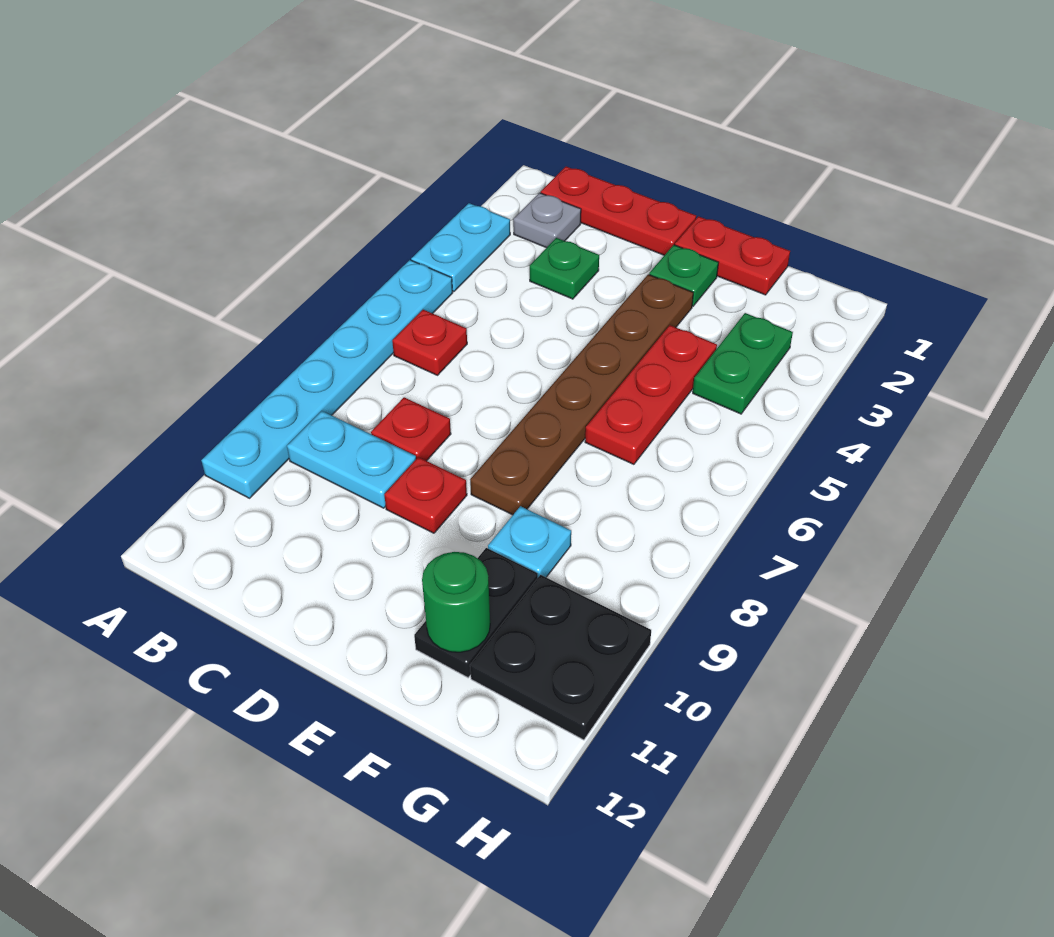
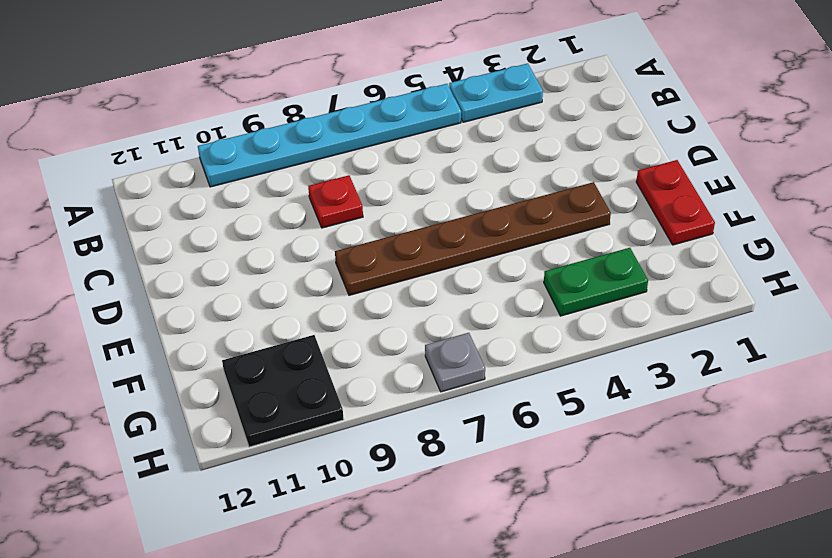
grey 1x1 plate [425,333,485,392] -> grey 1x1 plate moved to [513,193,581,248]
none -> red 1x3 plate [541,167,696,255]
none -> red 1x1 plate [392,310,467,375]
none -> cyan 1x2 plate [287,411,416,508]

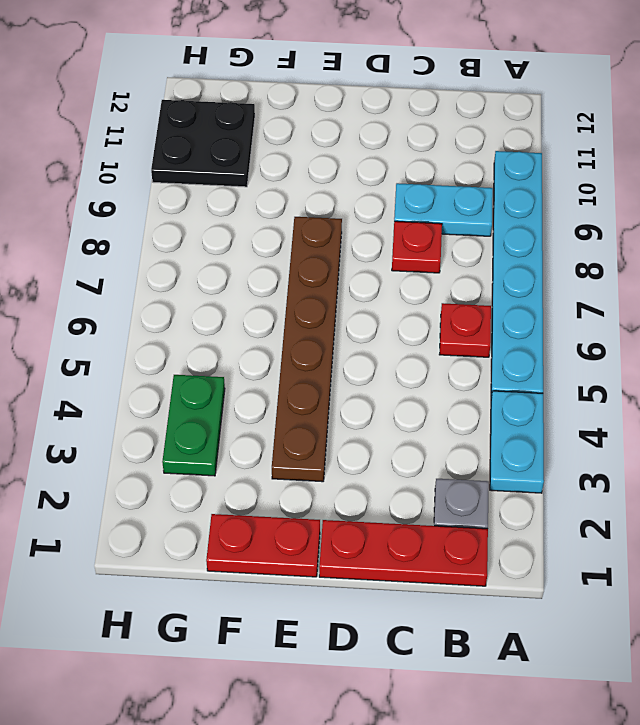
none -> green 1x1 plate [530,238,599,299]
none -> red 1x1 plate [384,457,467,533]
none -> green 1x1 plate [649,245,719,306]

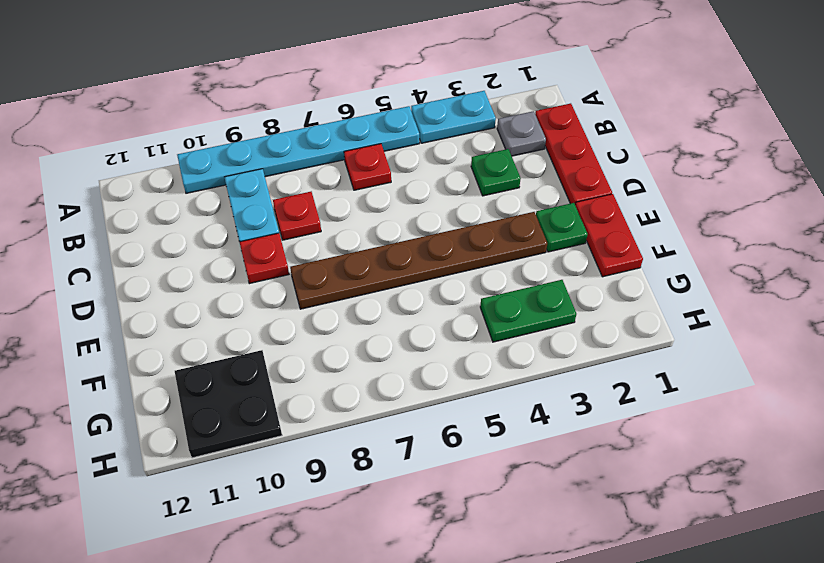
none -> red 1x3 plate [585,325,717,464]
none -> cyan 1x1 plate [488,506,571,577]
none -> black 1x2 plate [414,548,538,678]

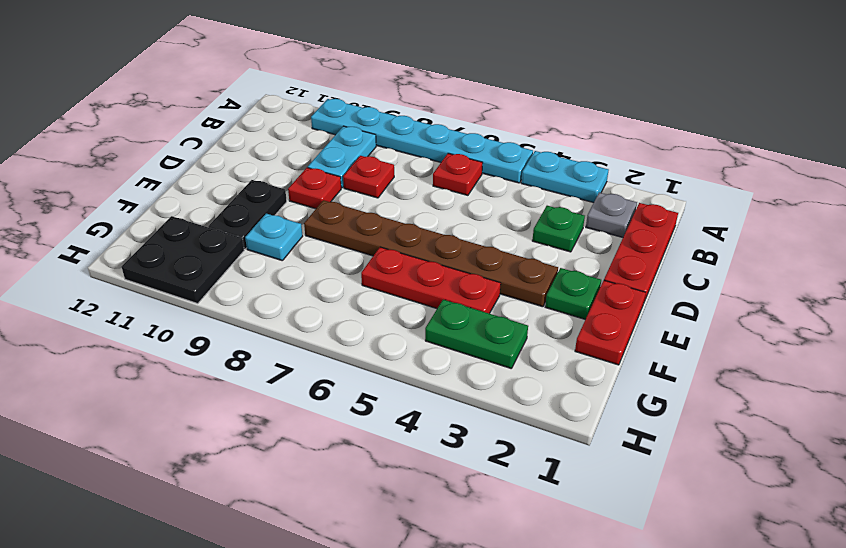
black 1x2 plate [208,180,287,249] -> black 1x2 plate turned to [414,548,538,678]
none -> green 1x1 round brick [422,552,490,652]

